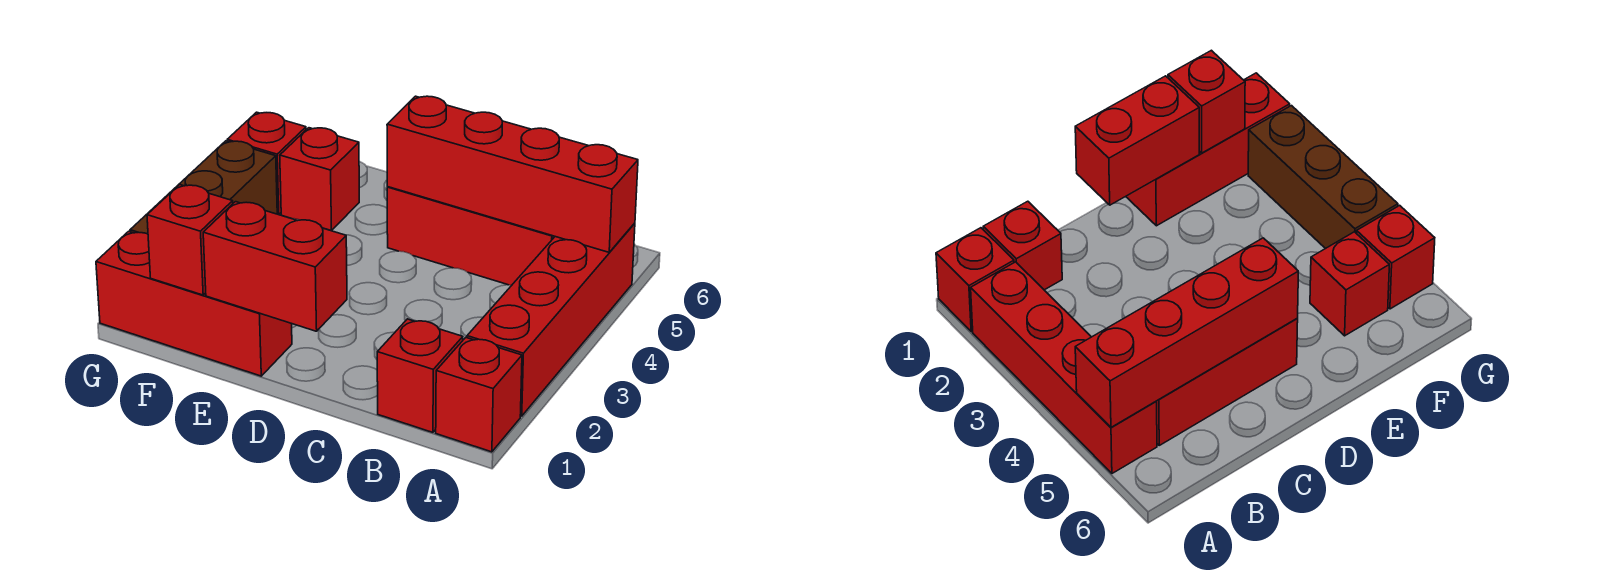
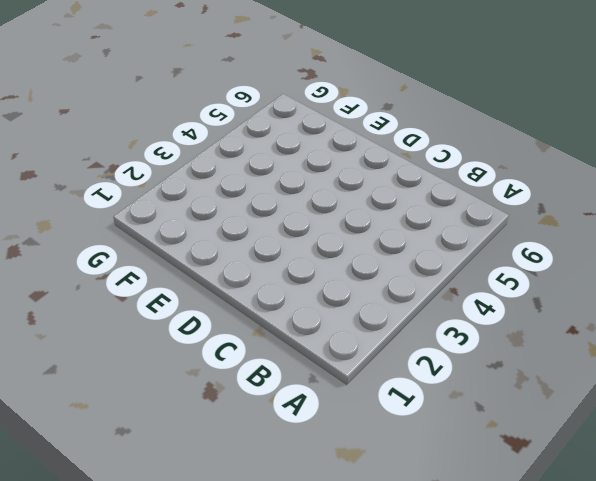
none -> red 1x1 brick [436,338,522,452]
none -> red 1x4 brick [467,223,635,416]

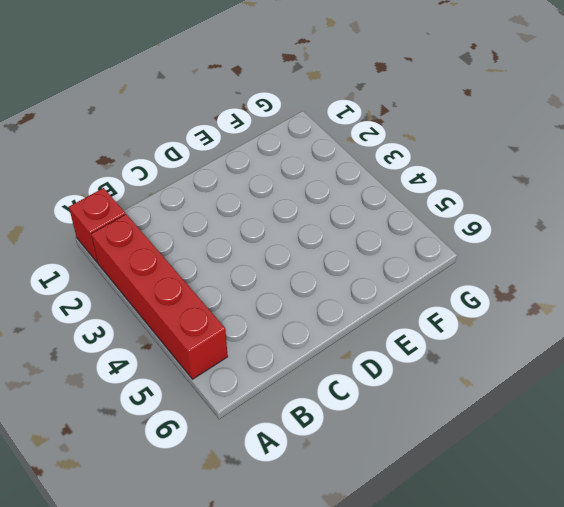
none -> red 1x1 brick [377,319,463,432]
none -> red 1x3 brick [387,187,555,285]

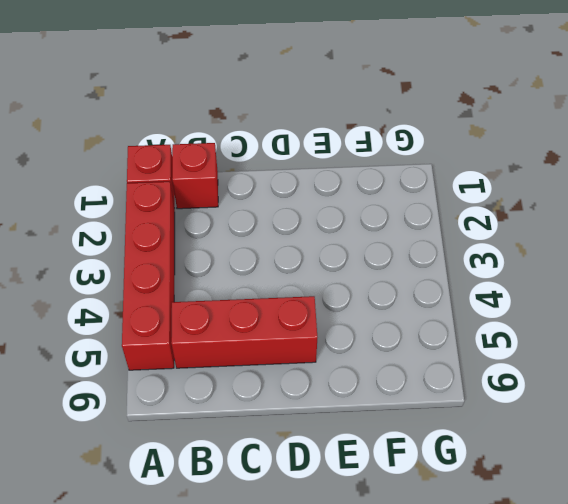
none -> red 1x3 brick [96,231,292,376]
none -> red 1x1 brick [280,128,359,231]

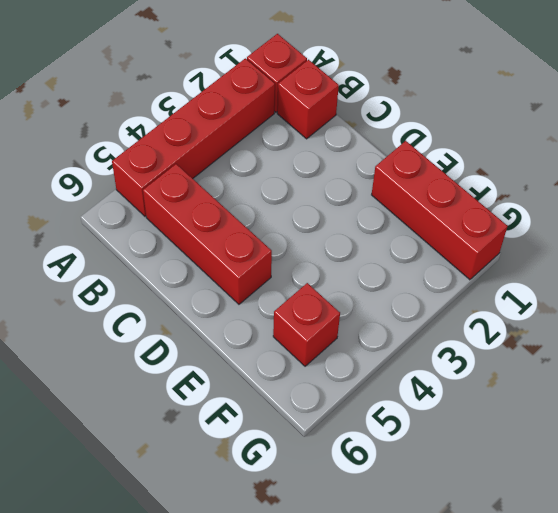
none -> brown 1x3 brick [130,141,277,234]
none -> red 1x1 brick [227,112,306,215]

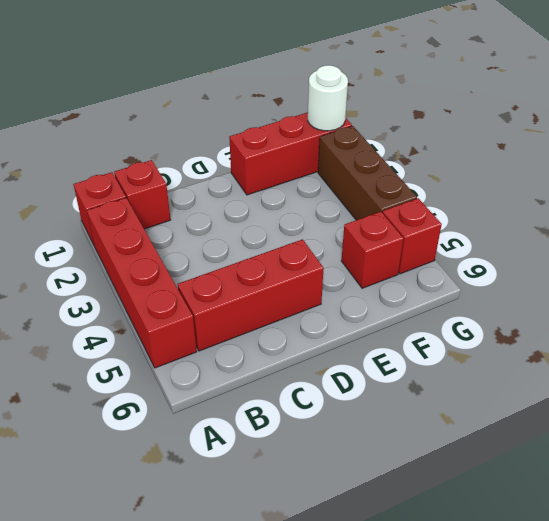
white 1x1 round brick [308,65,348,131] -> none
none -> red 1x4 brick [387,96,638,252]
none -> red 1x2 brick [203,202,347,331]

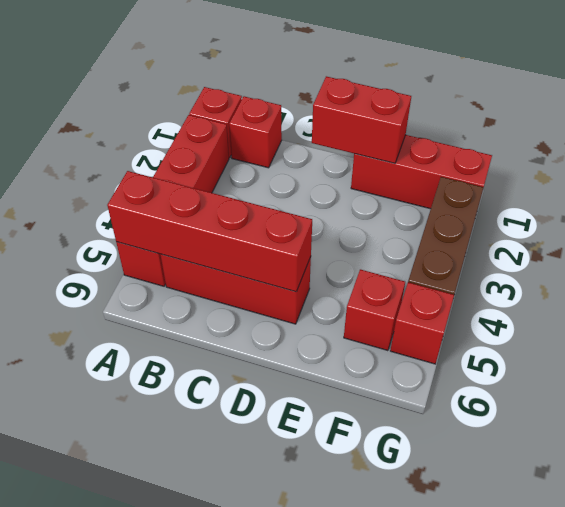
none -> red 1x1 brick [147,185,233,295]

